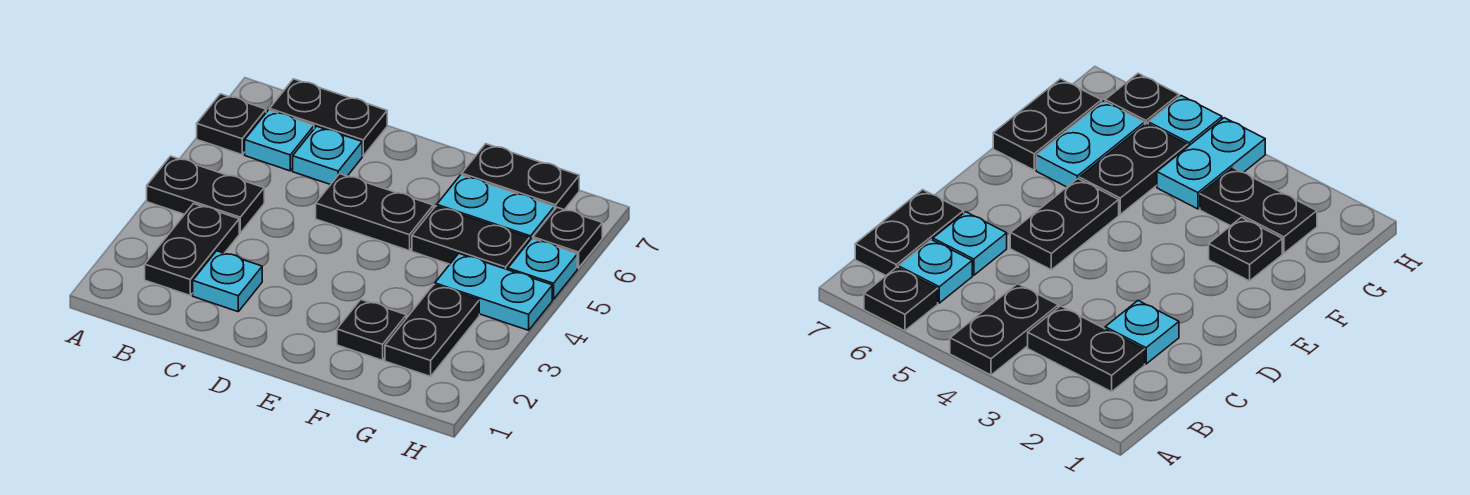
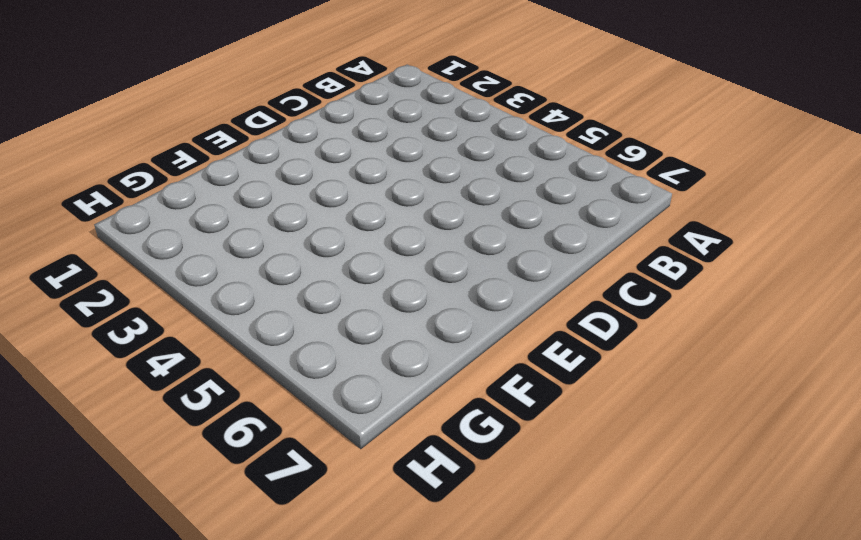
none -> black 1x2 plate [147,156,264,233]
none -> black 1x1 plate [197,94,266,155]
none -> black 1x2 plate [145,204,239,295]

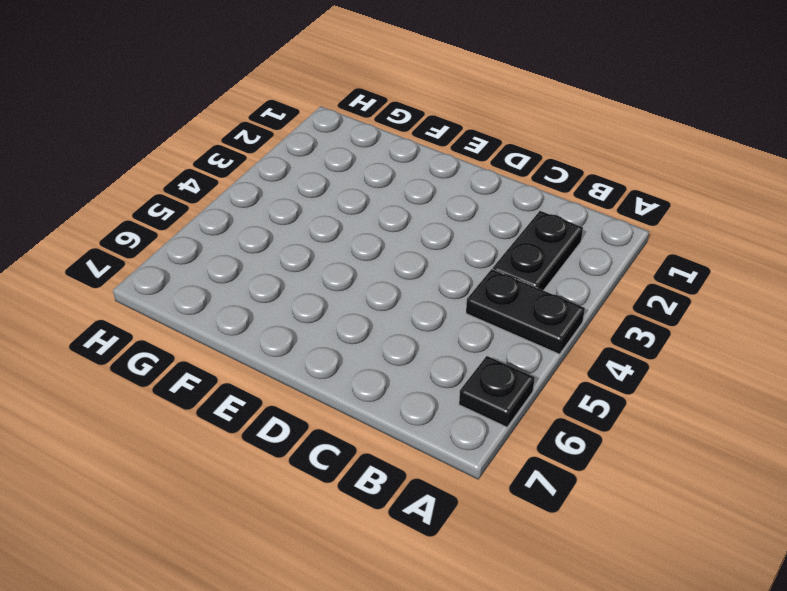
none -> cyan 1x1 plate [245,110,314,171]
none -> black 1x2 plate [270,79,387,156]
none -> cyan 1x1 plate [193,251,262,312]

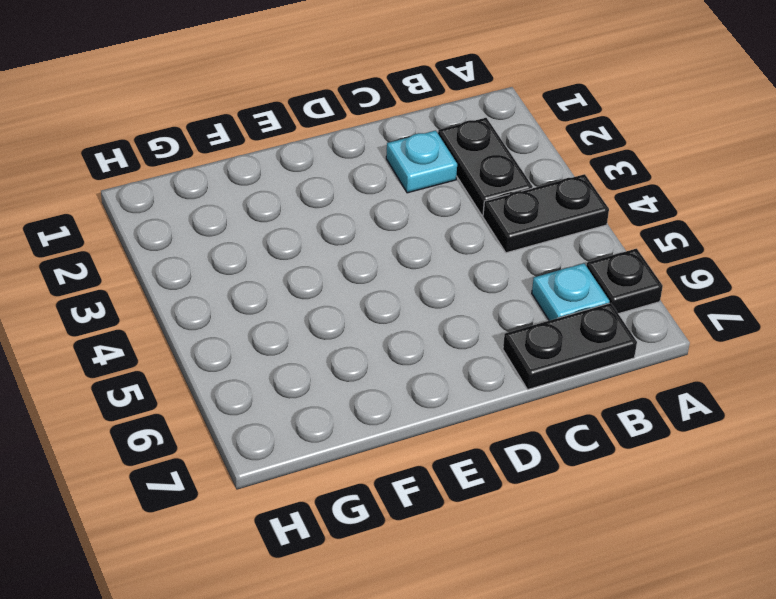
none -> cyan 1x1 plate [293,126,362,185]
none -> black 1x2 plate [316,174,433,251]
none -> black 1x1 plate [337,300,406,360]

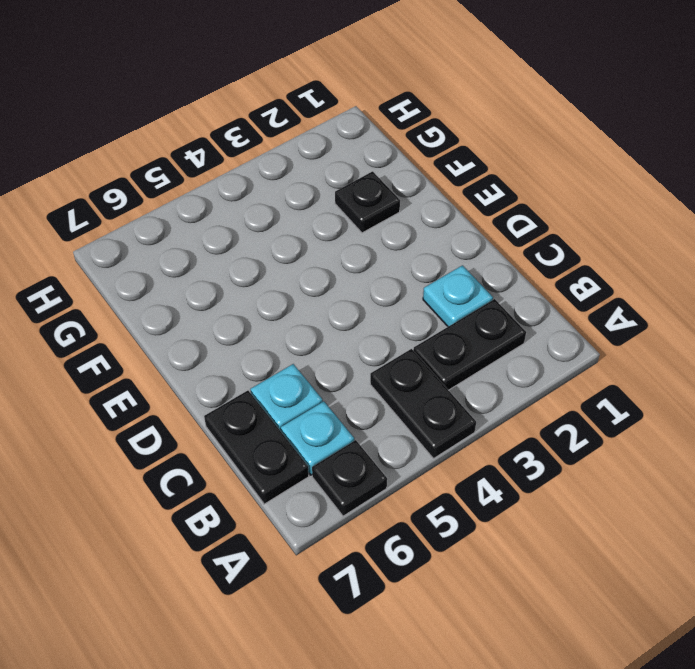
none -> black 1x2 plate [316,174,433,251]
none -> black 1x2 plate [412,206,529,270]
none -> cyan 1x2 plate [437,175,554,241]

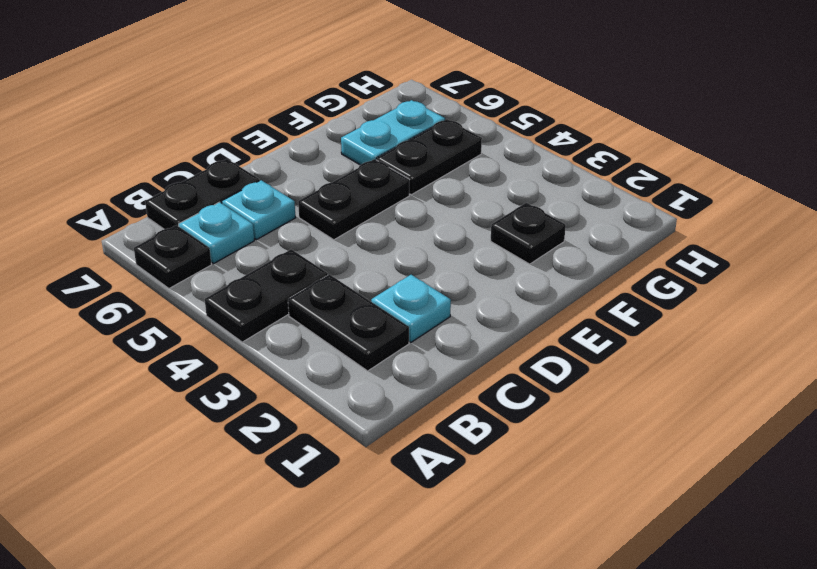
none -> black 1x2 plate [462,144,579,210]
none -> black 1x2 plate [385,285,479,376]
none -> cyan 1x2 plate [435,254,552,330]

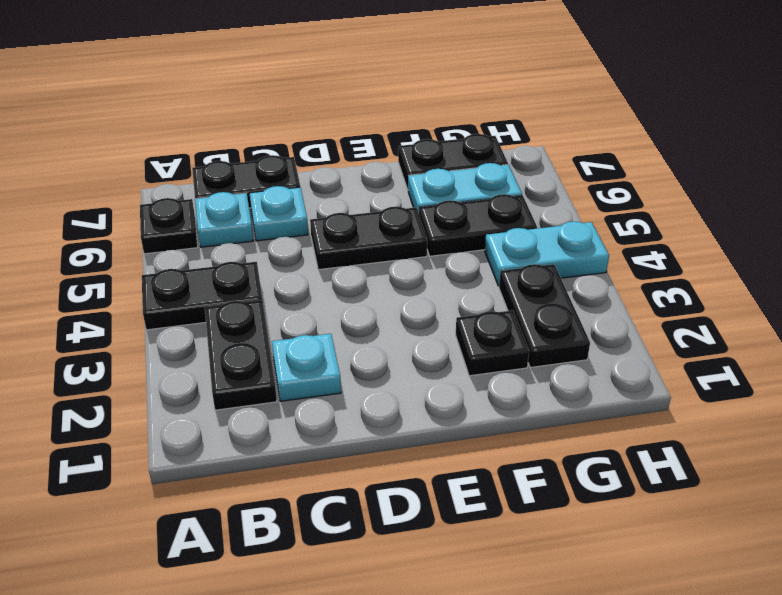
none -> cyan 1x1 plate [508,239,577,299]
none -> black 1x1 plate [533,207,602,268]

